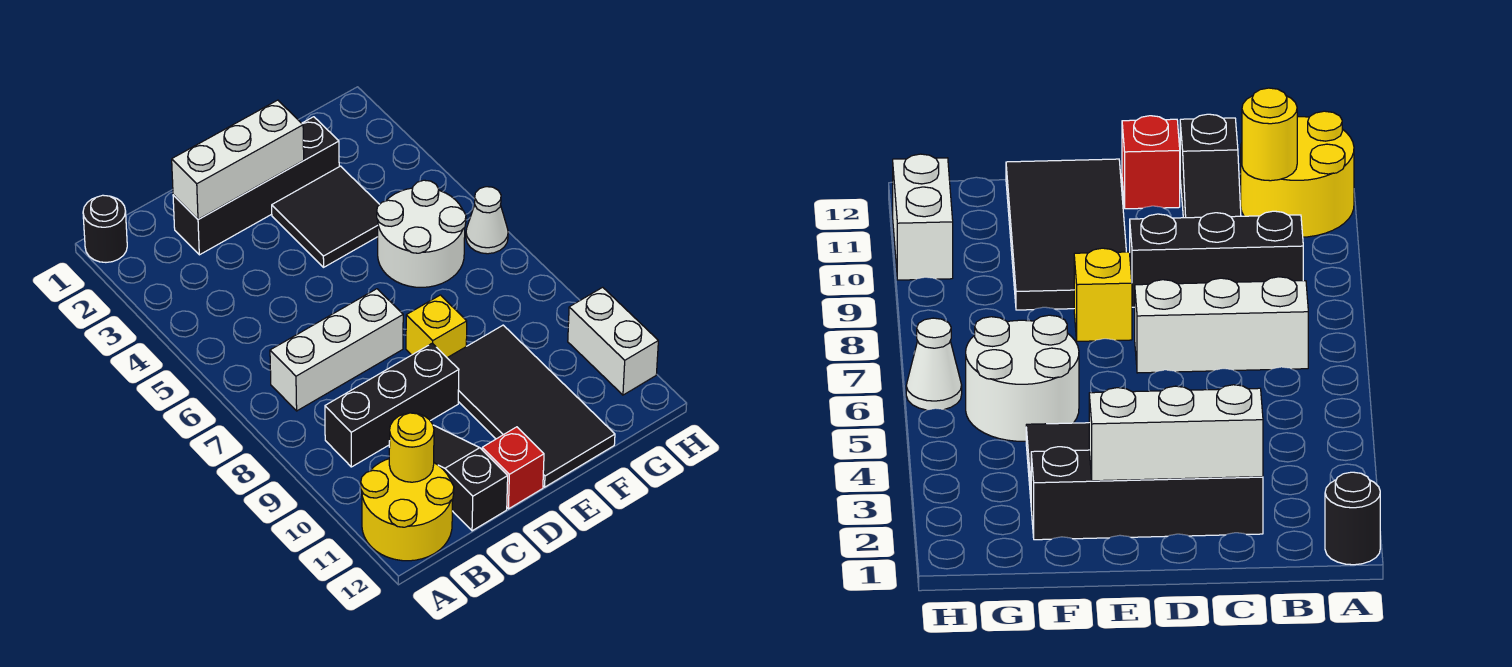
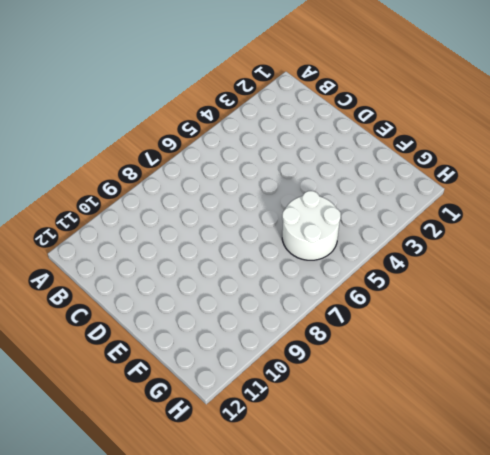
none -> black 1x1 round brick [83,195,127,262]
none -> yellow 2x2 round brick [361,459,454,561]
none -> white 1x3 brick [270,289,403,411]

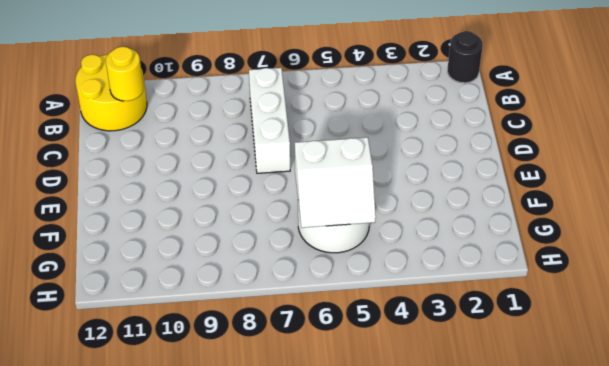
white 2x2 slope [295,137,376,228] -> none
none -> black 1x3 brick [325,343,459,467]
none -> black 1x4 brick [173,117,339,255]
none -> black 1x3 slope [389,425,508,531]

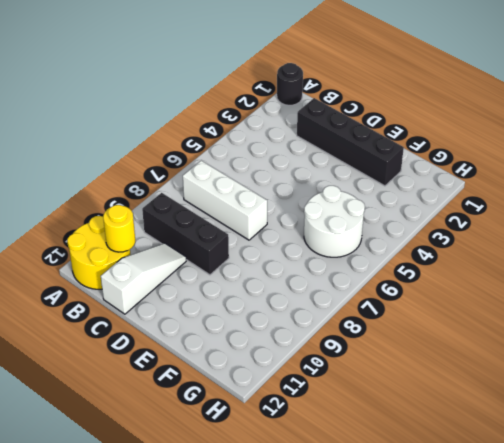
white 1x3 slope [101,243,186,314] -> black 1x3 slope [389,425,508,531]
none -> red 1x1 brick [482,427,544,509]
none -> black 2x2 tile [272,166,380,267]
none -> yellow 1x1 brick [406,295,467,358]

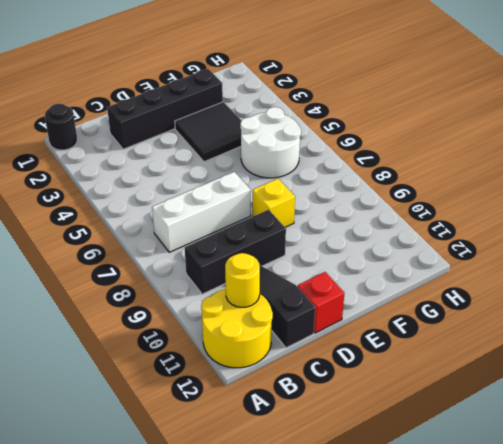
none -> black 2x4 tile [448,325,615,487]
none -> white 1x1 cone [466,187,508,254]
none -> white 1x2 brick [568,287,658,395]

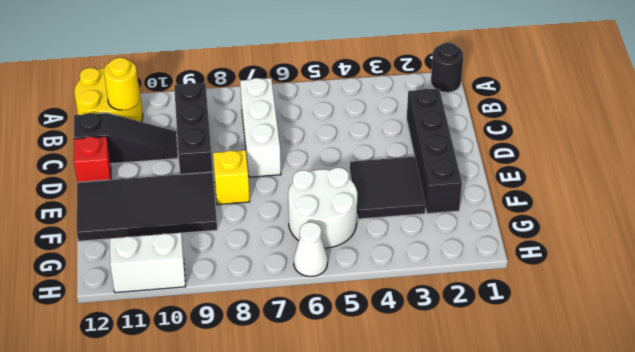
none -> white 1x3 brick [172,100,304,219]

